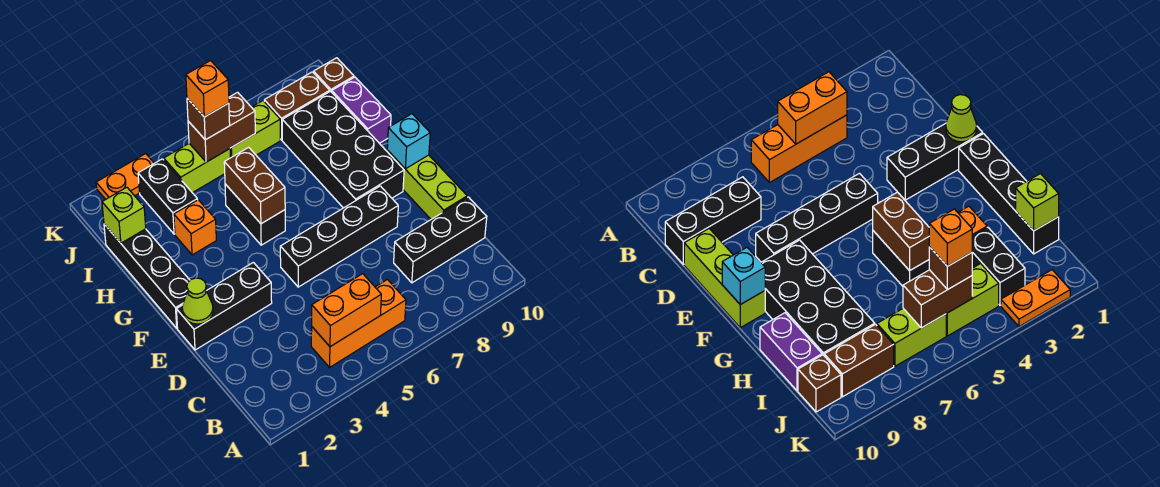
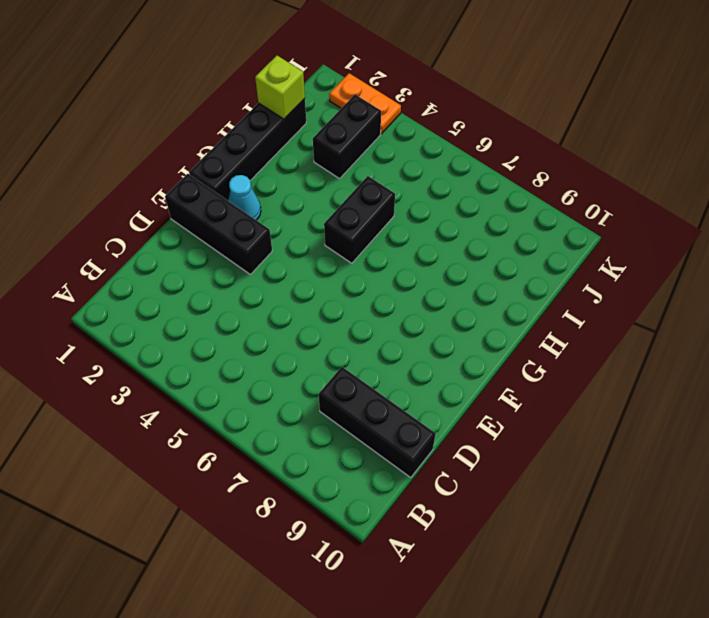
cyan 1x1 cone [228,175,261,220] -> none
none -> orange 1x3 brick [311,280,406,367]
none -> lime 1x3 brick [387,150,467,219]
none -> black 1x4 brick [280,186,398,287]

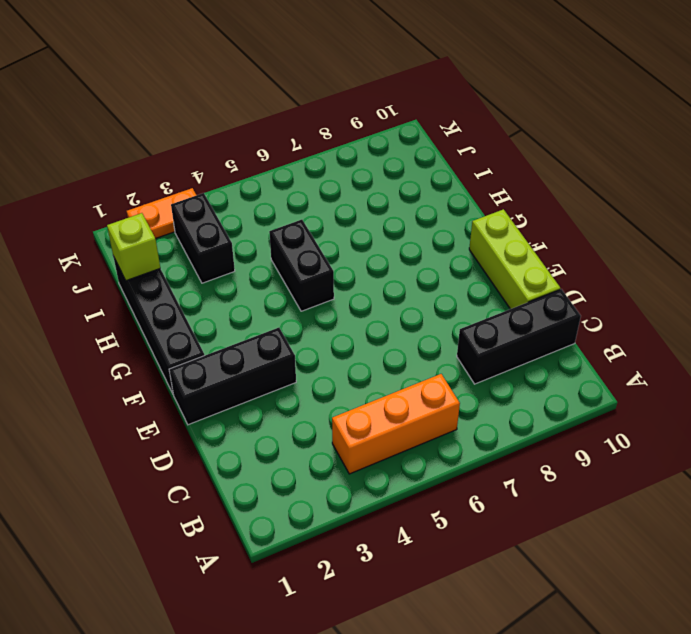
none -> black 1x4 brick [280,186,398,287]
none -> black 2x4 brick [282,91,404,208]
none -> orange 1x1 brick [174,200,216,255]

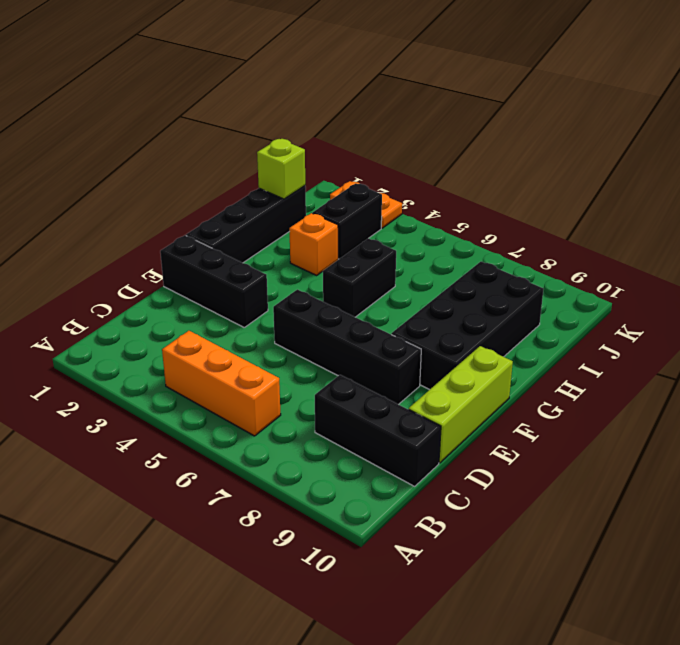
none -> purple 1x2 brick [332,77,391,143]
none -> lime 1x2 brick [164,144,230,193]
none -> lime 1x2 brick [230,101,280,158]

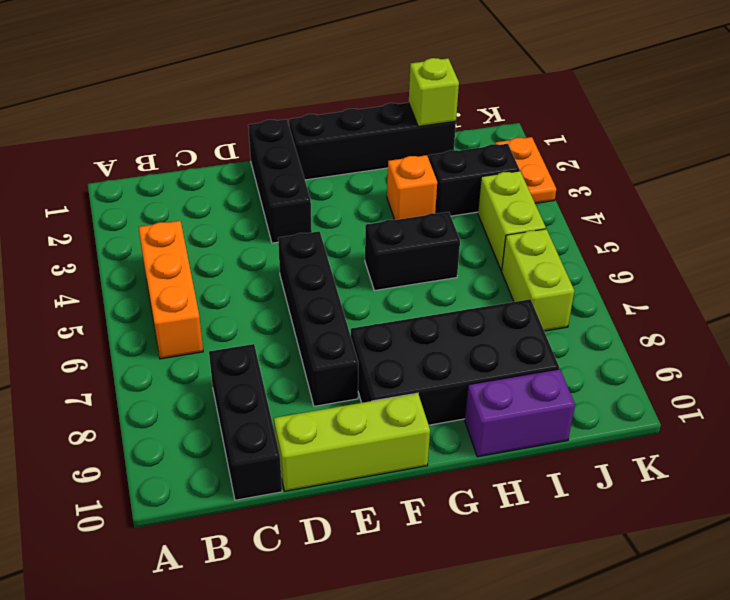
none -> brown 1x2 brick [264,72,330,140]
none -> brown 1x1 brick [314,58,354,92]
none -> orange 1x2 brick [312,274,381,347]

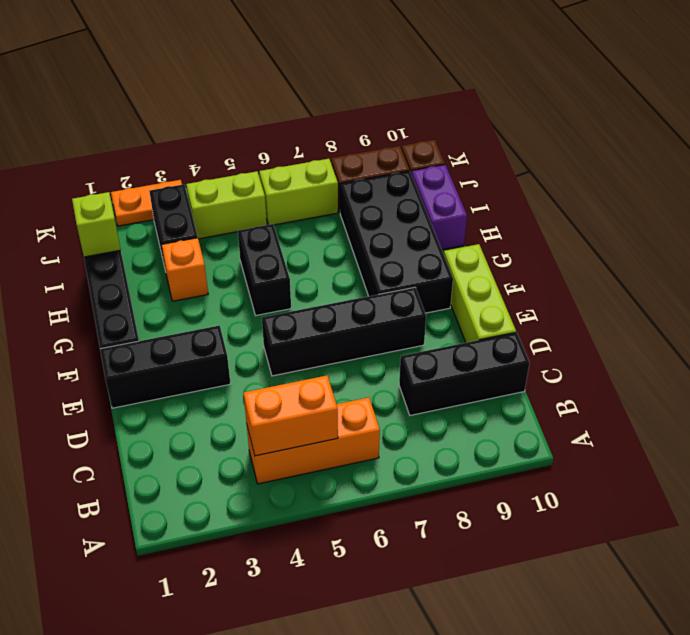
none -> lime 1x1 cone [182,278,213,324]
none -> cyan 1x1 brick [387,114,430,169]
none -> brown 1x2 brick [224,147,285,224]

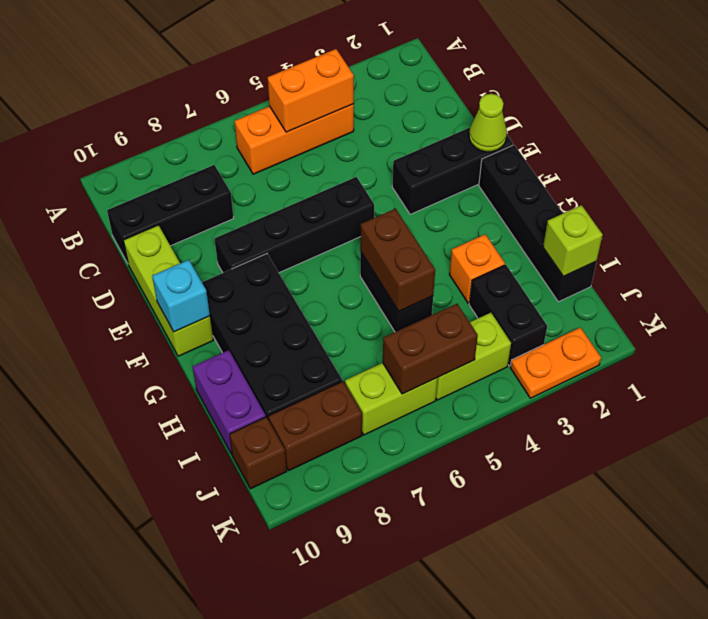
none -> brown 1x1 brick [187,98,230,140]
none -> orange 1x1 brick [186,61,229,117]

